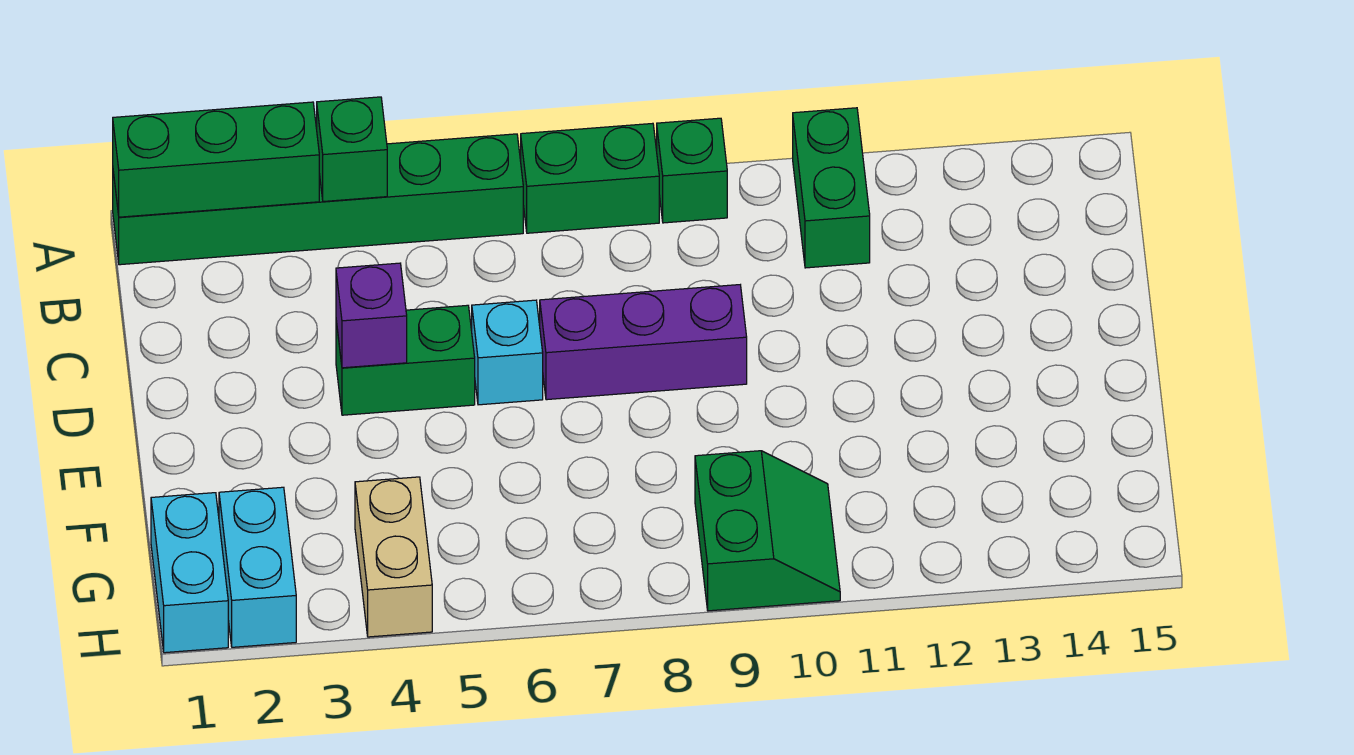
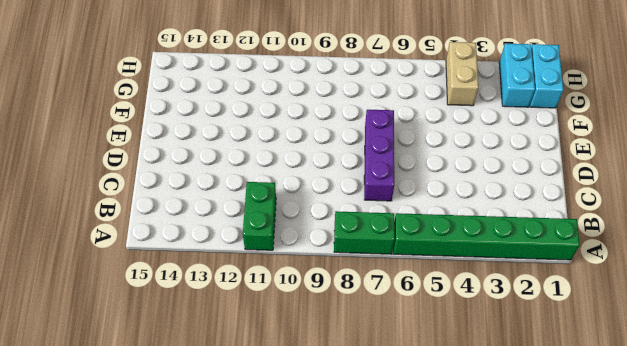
purple 1x3 brick [364,110,394,201] -> purple 1x3 brick turned to [540,285,747,400]
none -> green 1x1 brick [657,118,727,223]
none -> green 1x2 brick [336,305,475,415]
none -> cyan 1x1 brick [472,300,543,405]

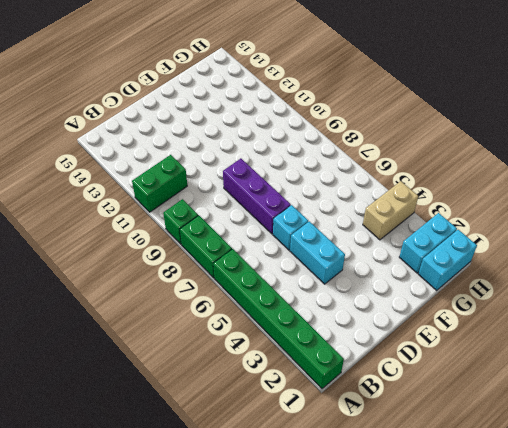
cyan 1x2 brick [290,221,345,284] -> green 1x2 brick [336,305,475,415]
none -> green 2x2 slope [695,451,840,611]
none -> green 1x3 brick [113,102,319,217]
none -> green 1x1 brick [317,97,387,202]

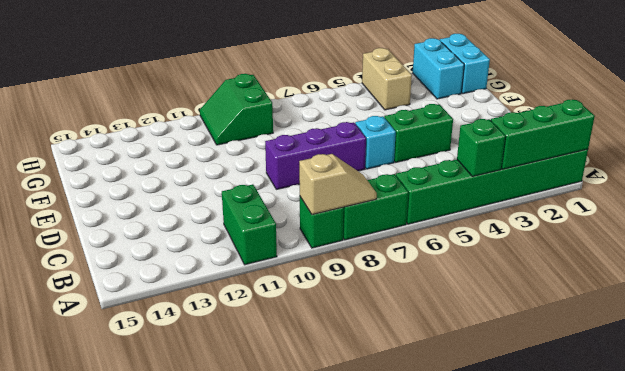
tan 1x2 slope [299,154,377,215] -> none
none -> purple 1x1 brick [336,263,407,368]

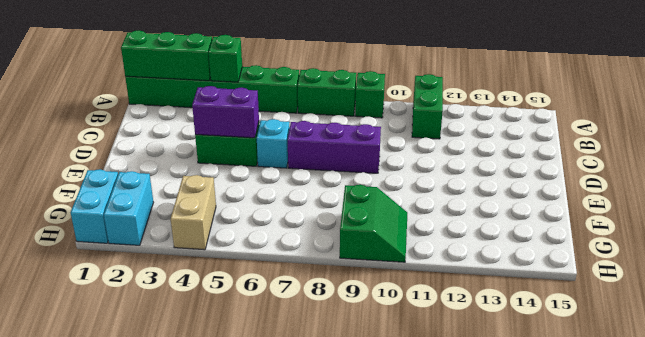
purple 1x2 brick [192,86,259,138] -> purple 1x1 brick [336,263,407,368]

